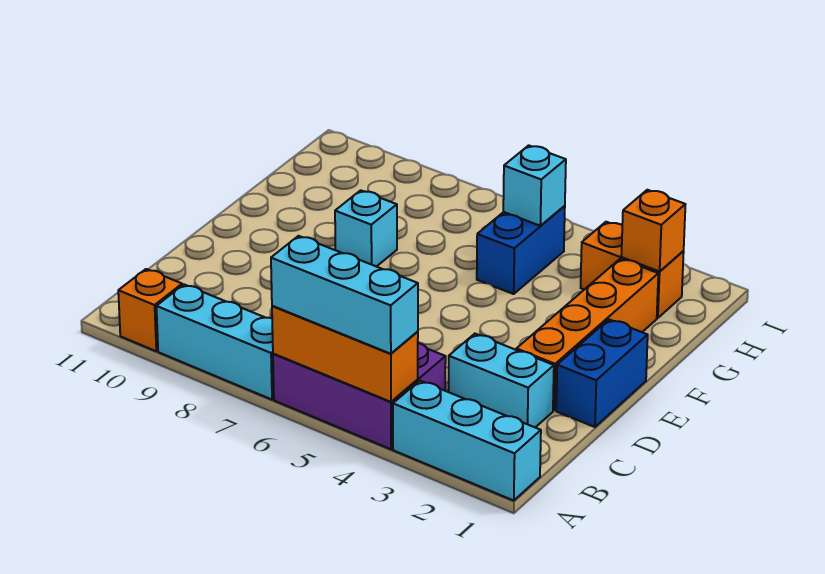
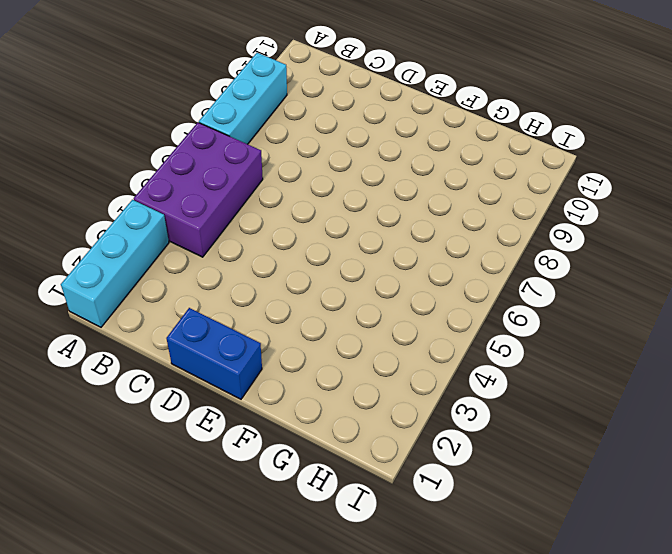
none -> orange 1x1 brick [118,269,182,351]
none -> cyan 1x2 brick [449,334,554,427]
none -> orange 1x4 brick [516,259,658,410]

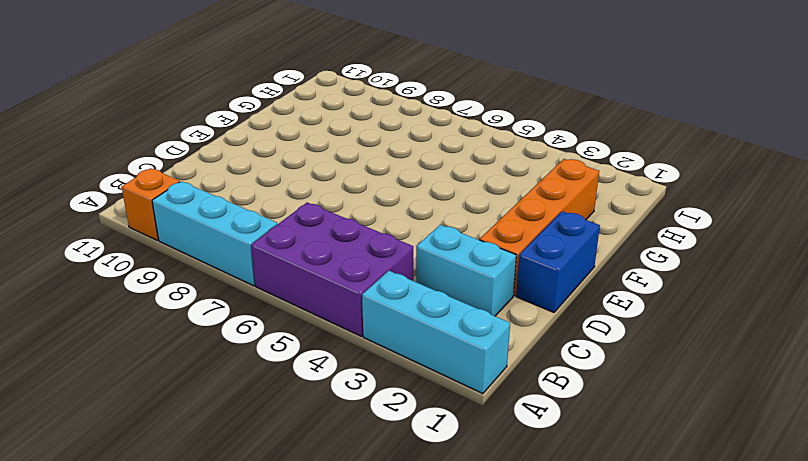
none -> cyan 1x1 brick [335,190,397,267]
none -> blue 1x2 brick [477,206,565,294]
none -> orange 1x2 brick [581,222,684,318]

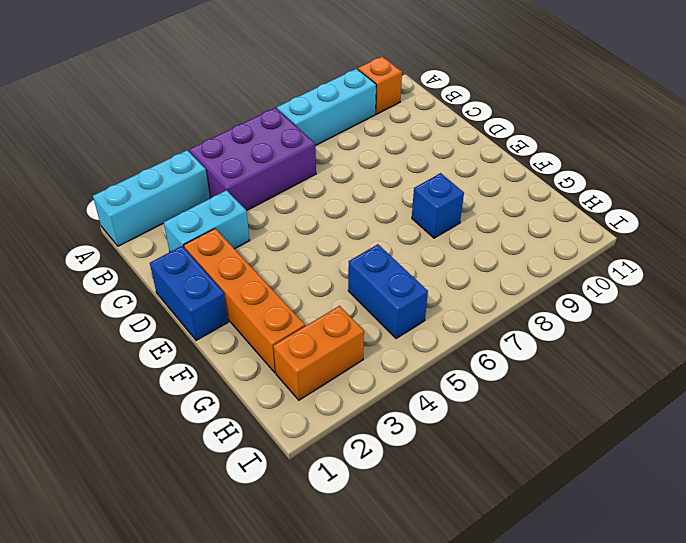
blue 1x1 brick [412,173,464,238] -> cyan 1x1 brick [335,190,397,267]
none -> orange 1x3 brick [272,306,418,402]
none -> orange 1x1 brick [621,190,685,272]
none -> cyan 1x1 brick [503,145,566,226]

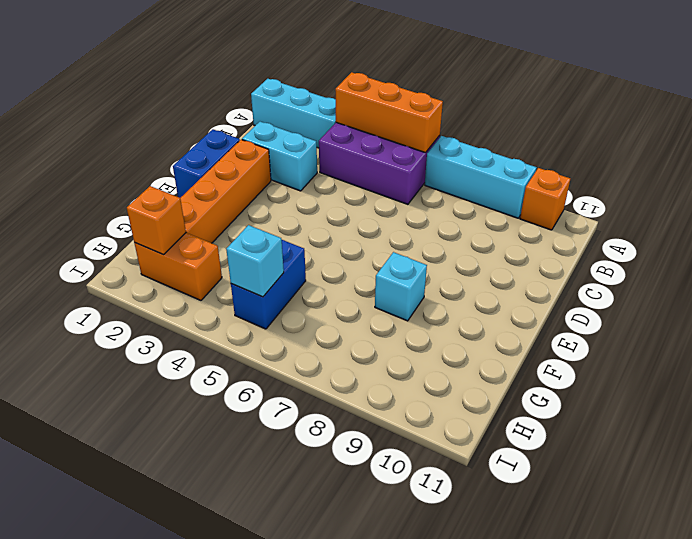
none -> cyan 1x3 brick [271,236,418,354]

